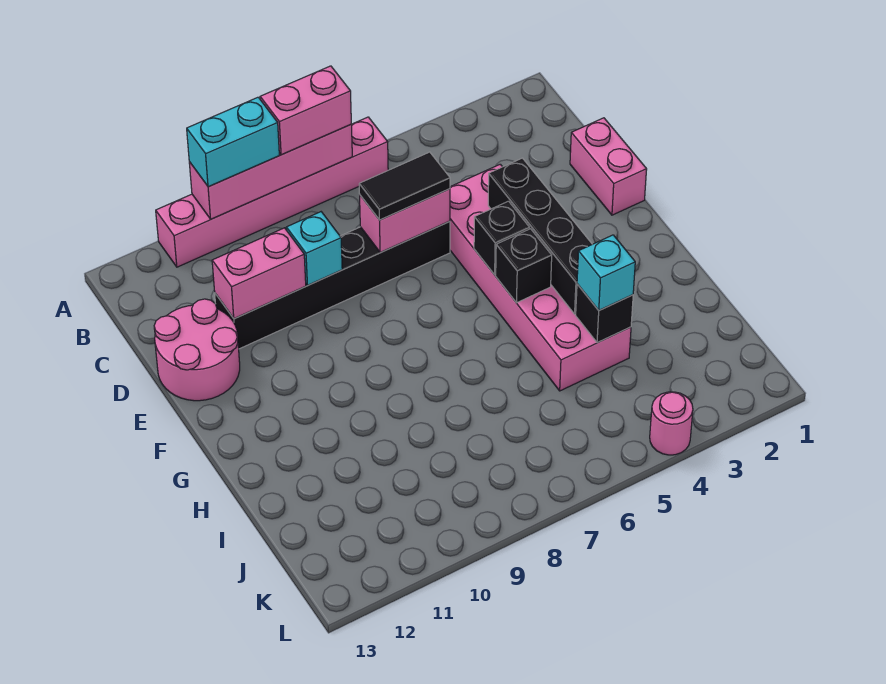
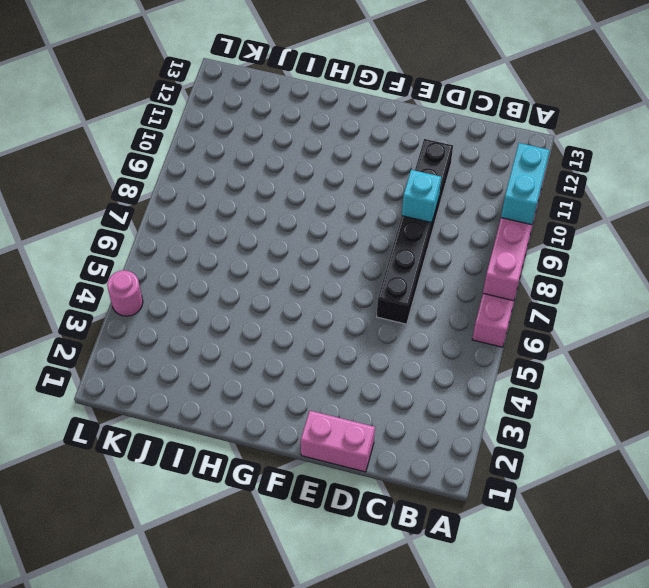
none -> pink 2x6 brick [450,164,631,391]
none -> pink 2x2 round brick [154,299,240,401]
none -> pink 1x2 brick [360,189,450,252]

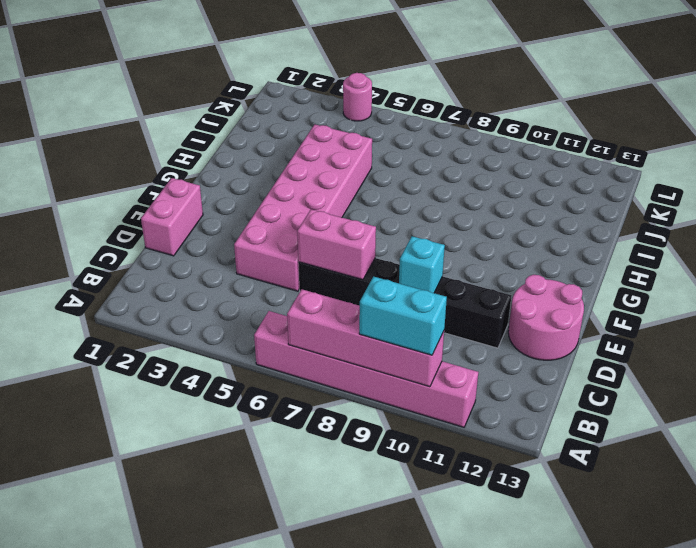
none -> pink 1x2 brick [212,228,306,319]
none -> black 1x4 brick [488,158,592,314]
none -> black 1x1 brick [474,201,530,275]

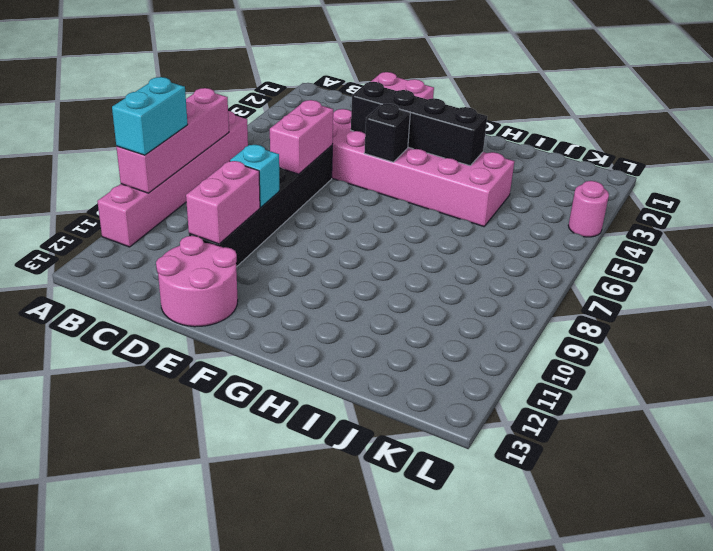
none -> black 1x1 brick [496,229,552,303]
none -> black 1x1 brick [576,284,633,343]
none -> pink 1x2 brick [260,66,351,155]

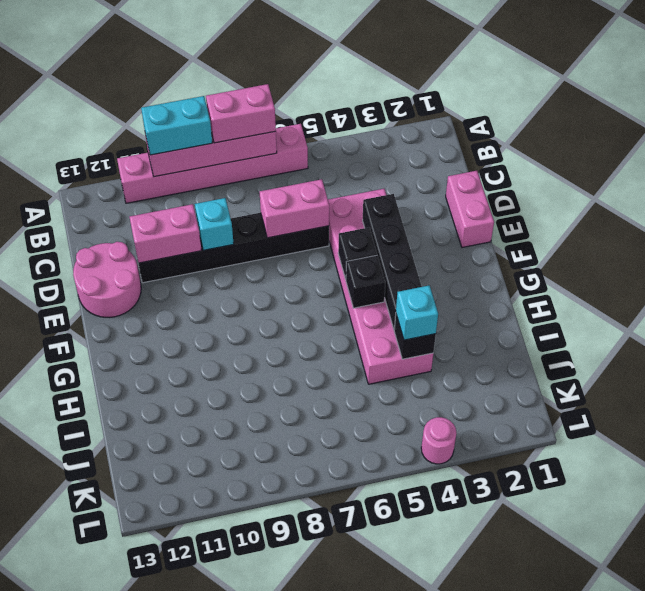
none -> black 1x2 tile [359,152,450,220]

